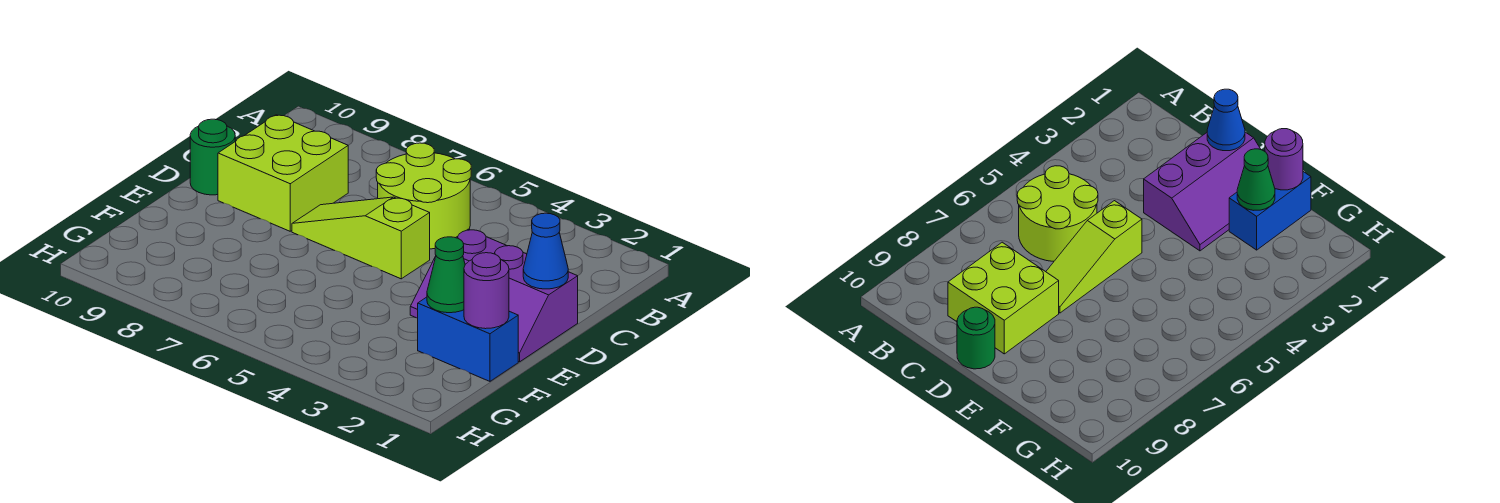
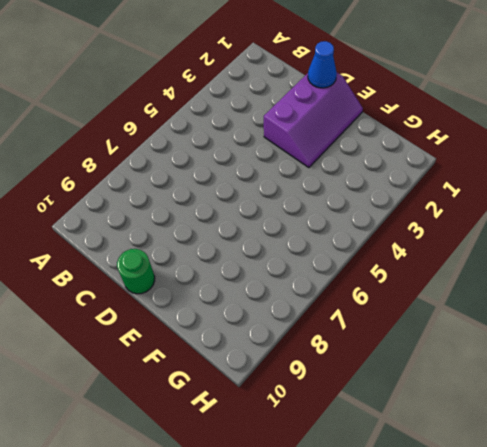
none -> lime 2x2 round brick [376,143,471,249]
none -> lime 2x2 brick [218,115,348,231]

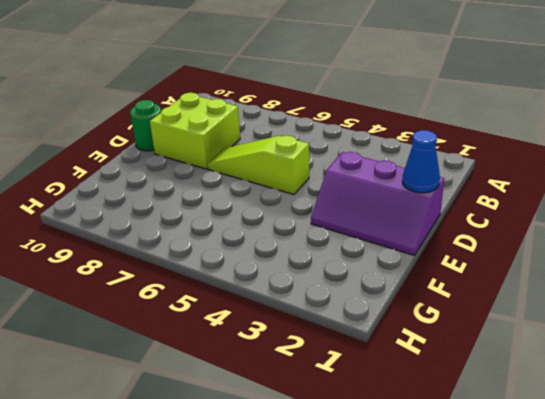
none -> lime 2x2 round brick [376,143,471,249]
none -> blue 1x2 brick [418,297,518,381]

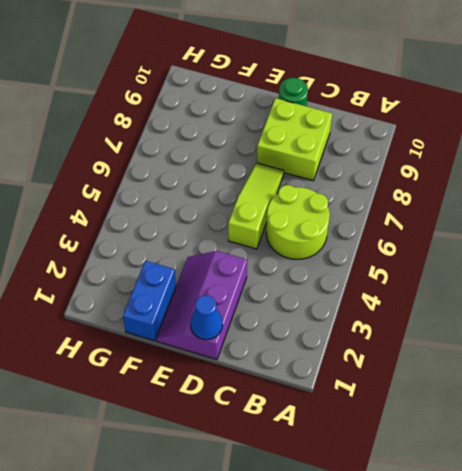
none -> purple 1x1 round brick [464,253,509,329]
none -> green 1x1 cone [427,237,465,313]

